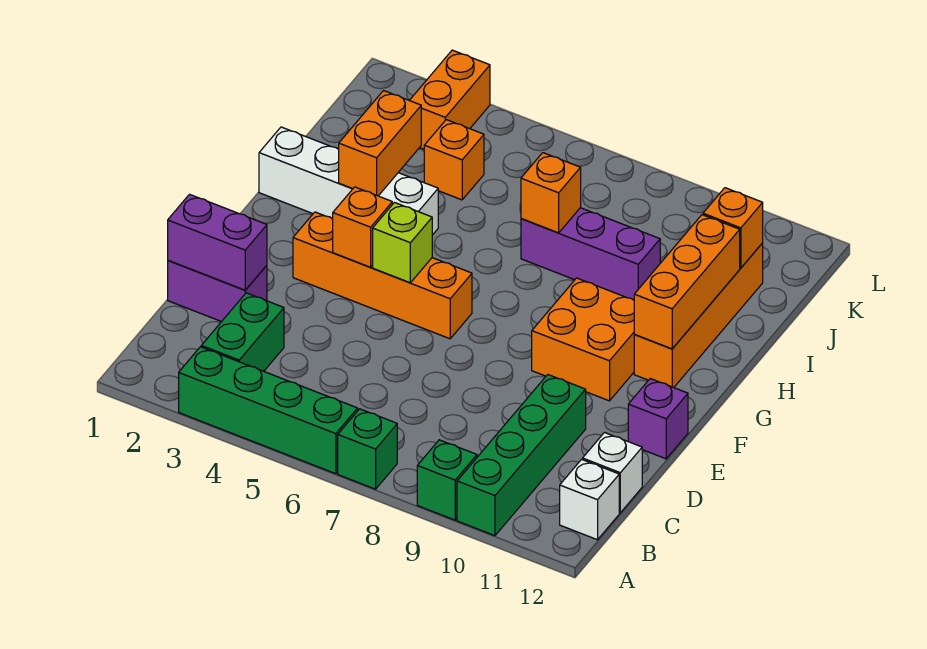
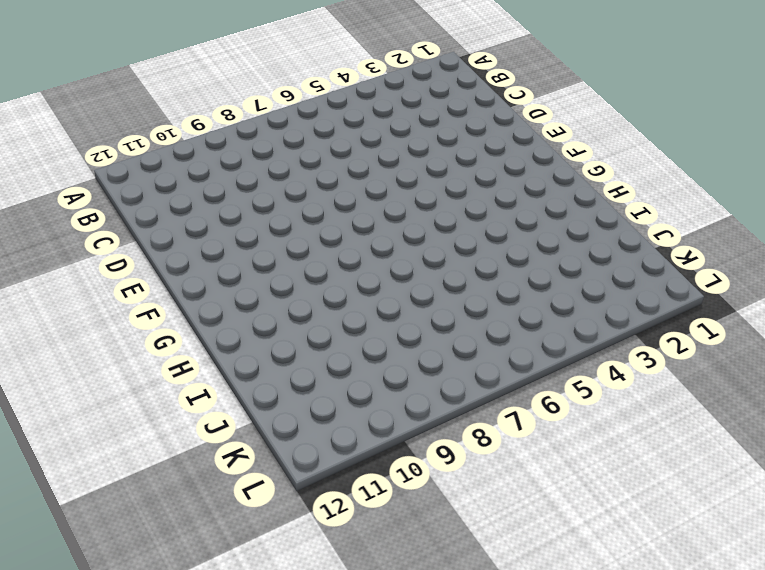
none -> green 1x4 brick [179,347,358,474]
none -> green 1x1 brick [338,409,397,489]
none -> green 1x1 brick [417,440,477,520]

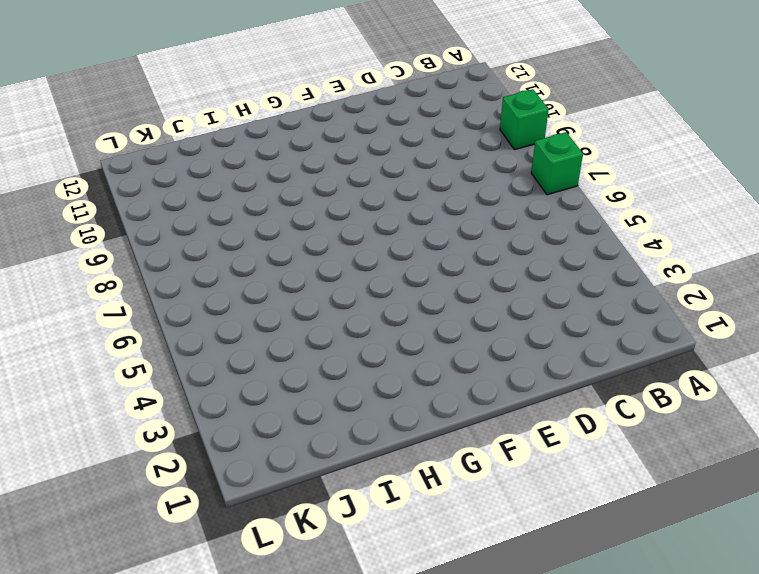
none -> green 1x4 brick [179,347,358,474]
none -> green 1x4 brick [457,375,586,536]
none -> green 1x2 brick [201,293,284,371]

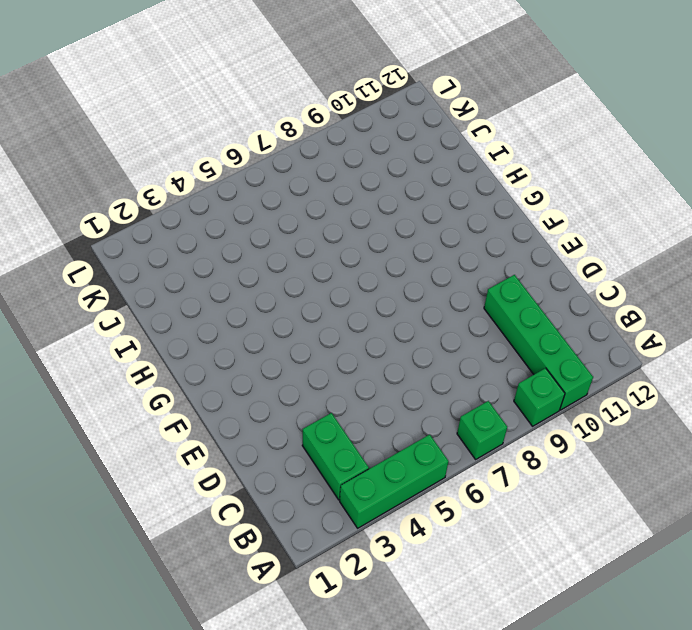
green 1x3 brick [340,434,449,528] -> green 1x4 brick [179,347,358,474]
none -> white 1x1 brick [560,459,619,540]
none -> white 1x1 brick [583,433,642,513]
none -> purple 1x2 brick [168,260,267,322]

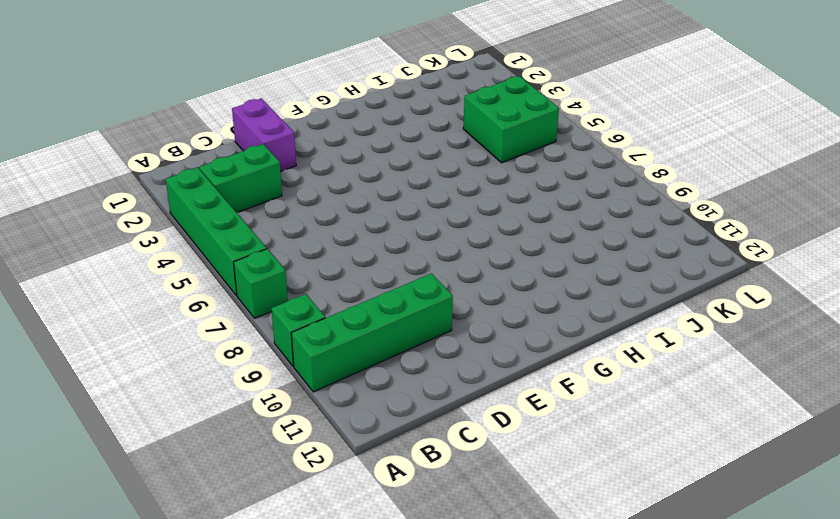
green 2x2 brick [463,76,559,163] -> orange 1x1 brick [424,120,484,200]
none -> white 1x1 brick [560,459,619,540]
none -> white 1x1 brick [583,433,642,513]
none -> purple 1x1 brick [628,379,688,459]

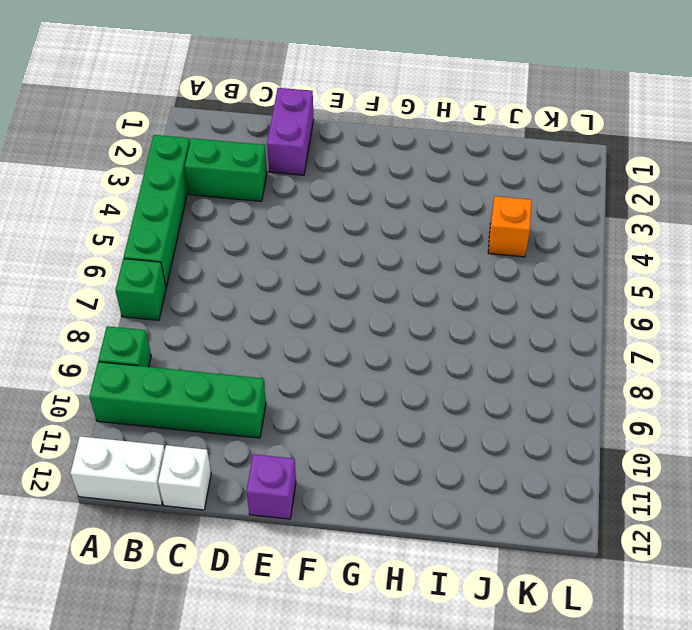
white 1x2 brick [71,436,165,505] -> white 1x1 brick [560,459,619,540]
none -> orange 1x4 brick [293,212,472,339]
none -> orange 2x2 brick [532,278,634,401]
none -> orange 1x4 brick [634,243,763,388]

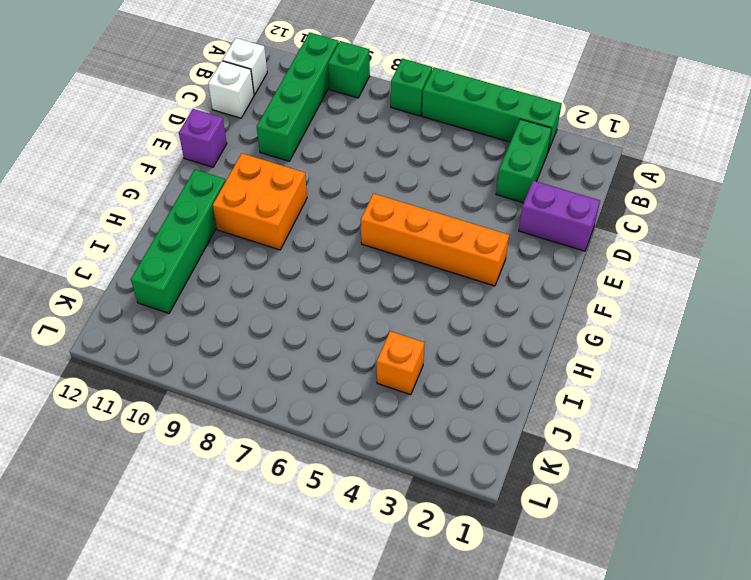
green 1x4 brick [131,170,226,313] -> orange 1x4 brick [634,243,763,388]
none -> white 1x4 brick [259,127,438,235]
none -> purple 1x3 brick [521,208,660,300]
none -> orange 1x2 brick [410,50,490,149]

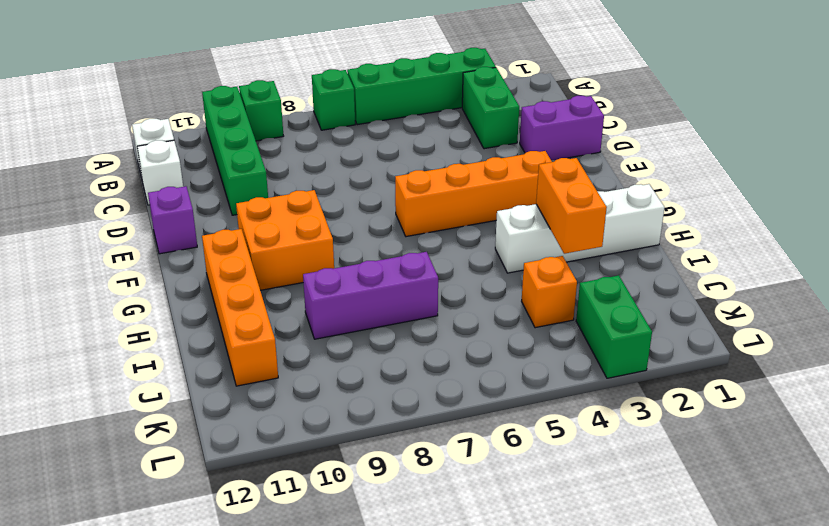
green 1x2 brick [576,275,652,378] -> orange 1x2 brick [410,50,490,149]
none -> purple 1x2 brick [168,194,267,290]
none -> orange 1x1 brick [333,187,392,267]
none -> lime 1x1 brick [373,203,432,283]

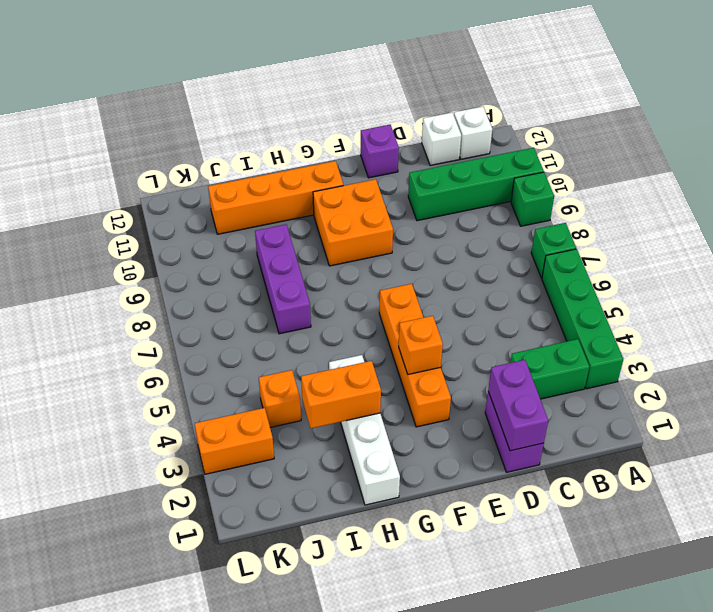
none -> lime 1x1 brick [373,203,432,283]
none -> orange 1x3 brick [634,215,740,349]
none -> orange 1x1 brick [521,153,581,233]

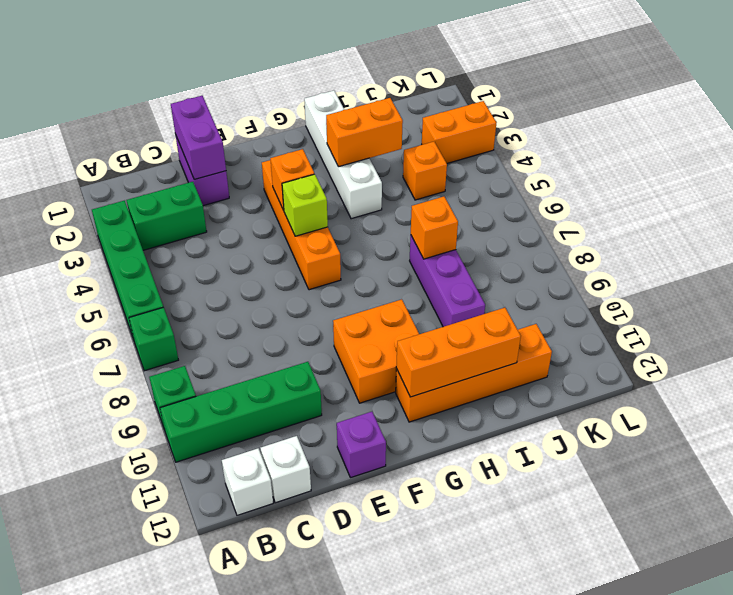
none -> orange 1x1 brick [703,188,763,268]

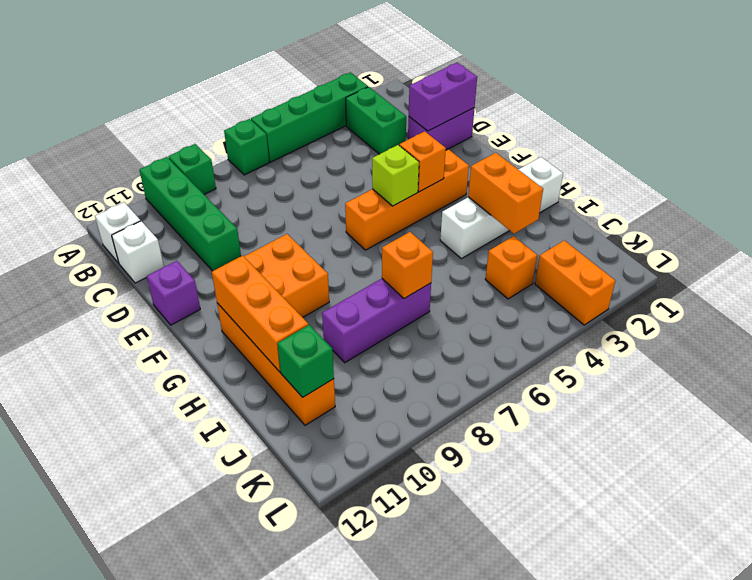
green 1x1 brick [277,325,334,397] -> orange 1x1 brick [703,188,763,268]

